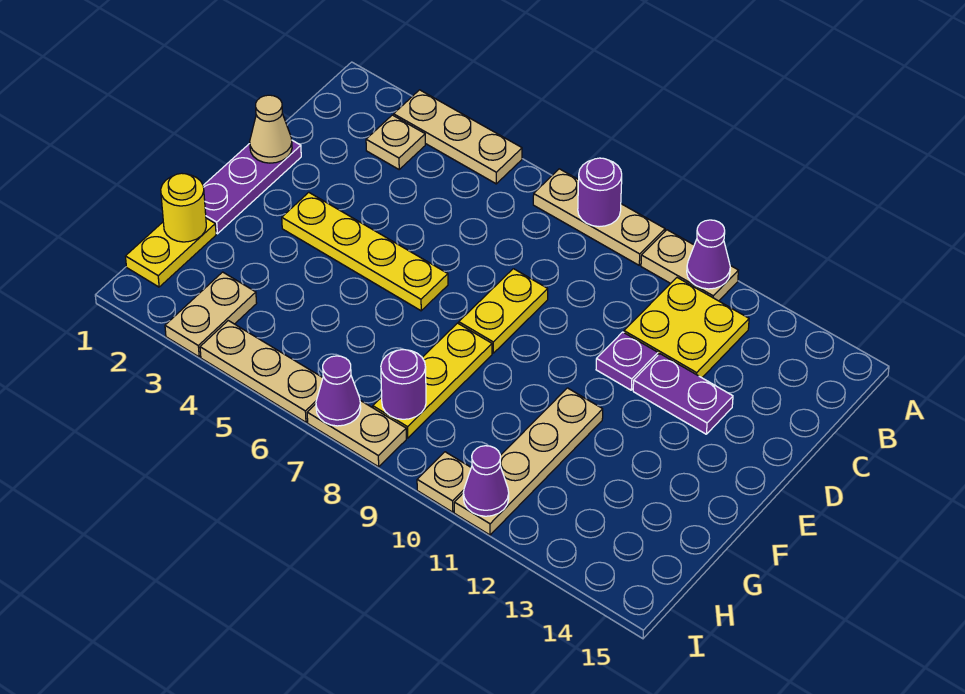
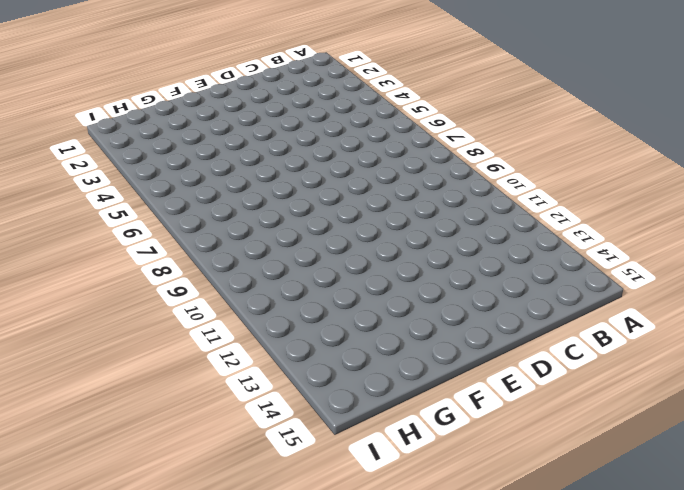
none -> tan 1x3 plate [394,90,522,184]
none -> tan 1x3 plate [533,169,665,265]
none -> tan 1x2 plate [641,230,739,301]

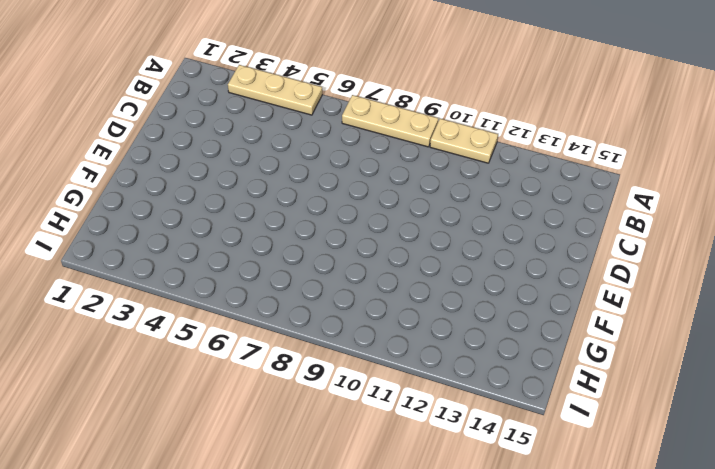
none -> tan 1x1 plate [366,115,425,169]
none -> yellow 2x2 plate [624,278,749,378]
none -> purple 1x3 plate [203,140,301,234]

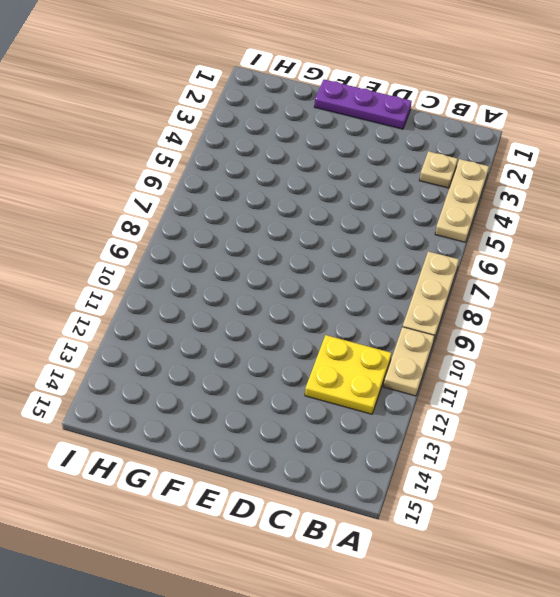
none -> yellow 1x2 plate [459,269,548,353]
none -> purple 1x1 plate [596,332,658,390]
none -> purple 1x2 plate [633,354,733,434]

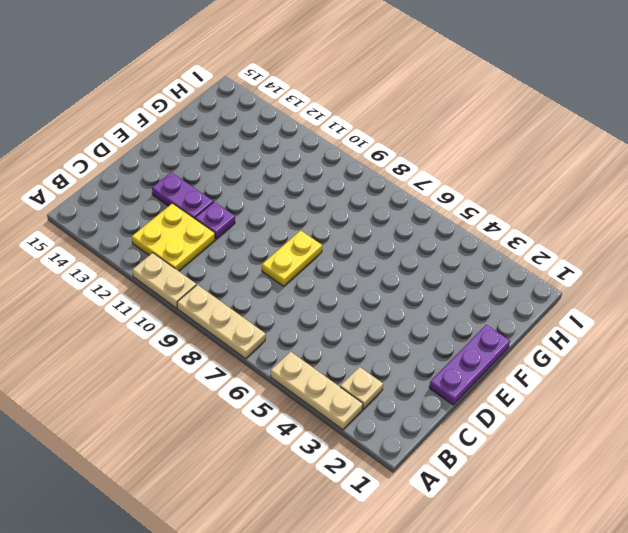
none -> yellow 1x4 plate [282,192,448,311]
none -> yellow 1x3 plate [373,323,492,438]
none -> tan 1x4 plate [454,388,603,535]

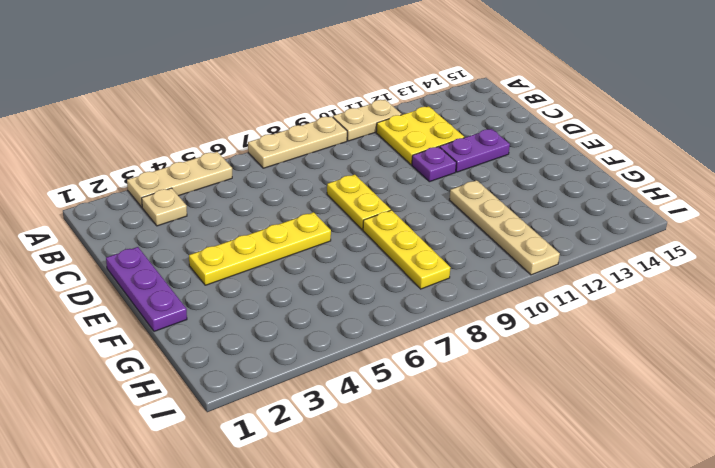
none -> yellow 1x2 plate [125,218,216,287]
none -> tan 1x2 plate [165,272,257,357]
none -> tan 1x3 plate [200,321,323,422]

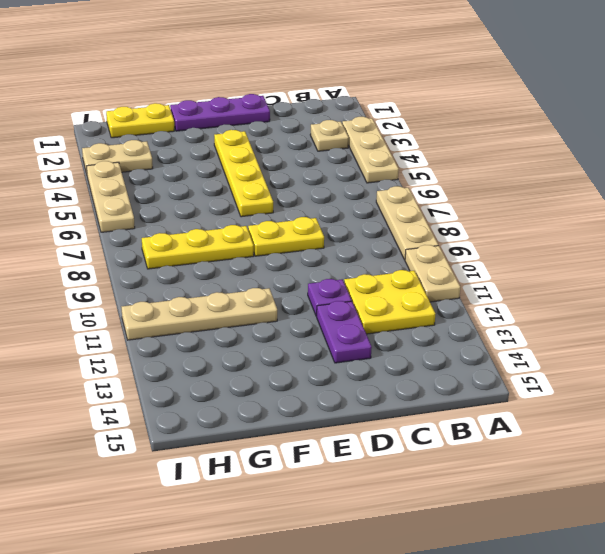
none -> tan 1x2 plate [307,400,406,467]
none -> tan 1x1 plate [417,452,471,512]
none -> purple 1x1 round brick [578,158,622,227]

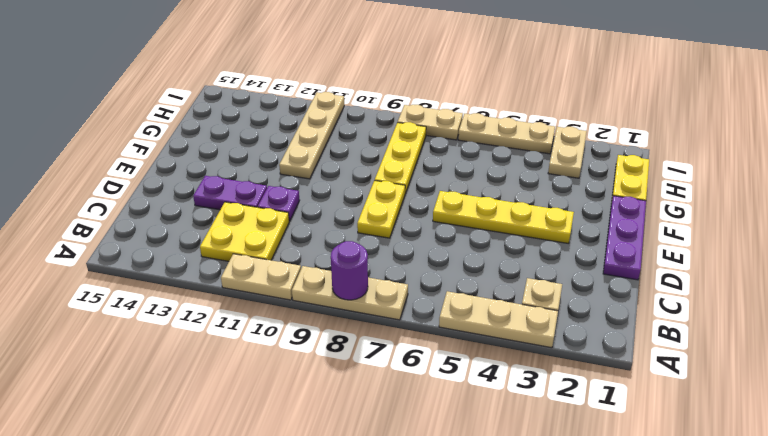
none -> tan 1x1 plate [417,452,471,512]
none -> purple 1x1 cone [687,220,730,289]
none -> tan 1x1 cone [250,95,292,163]

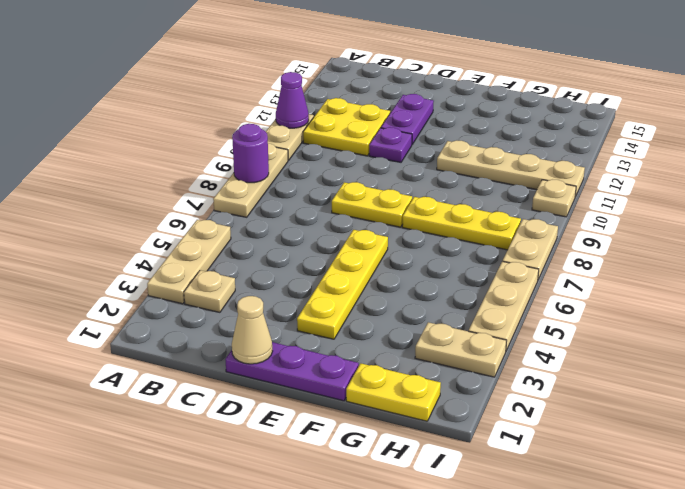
none -> yellow 1x1 round brick [161,173,206,242]
none -> purple 1x1 round brick [381,350,426,419]
none -> purple 1x1 cone [316,356,361,426]

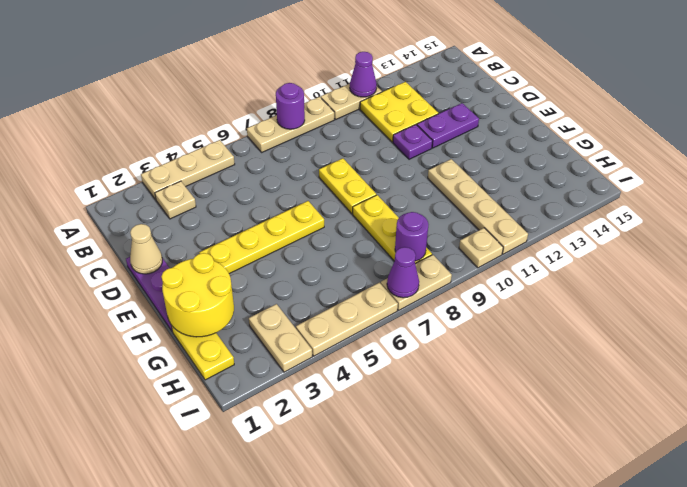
yellow 2x2 round brick [161,253,234,337] -> yellow 1x1 round brick [161,173,206,242]
none -> purple 1x1 cone [463,446,509,516]

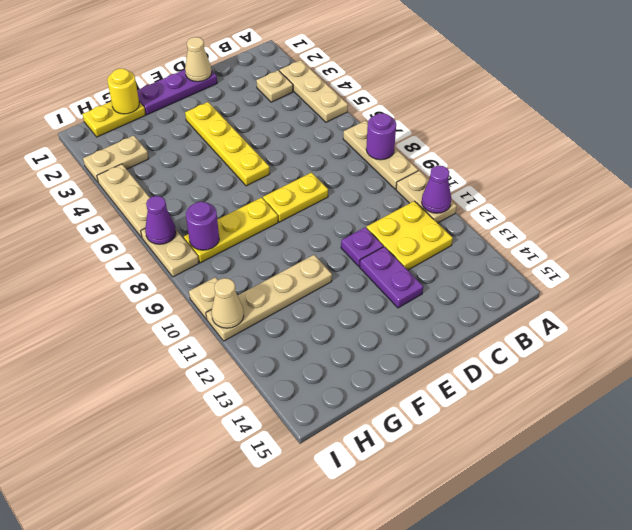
tan 1x1 cone [211,278,244,328] -> purple 1x1 cone [463,446,509,516]

